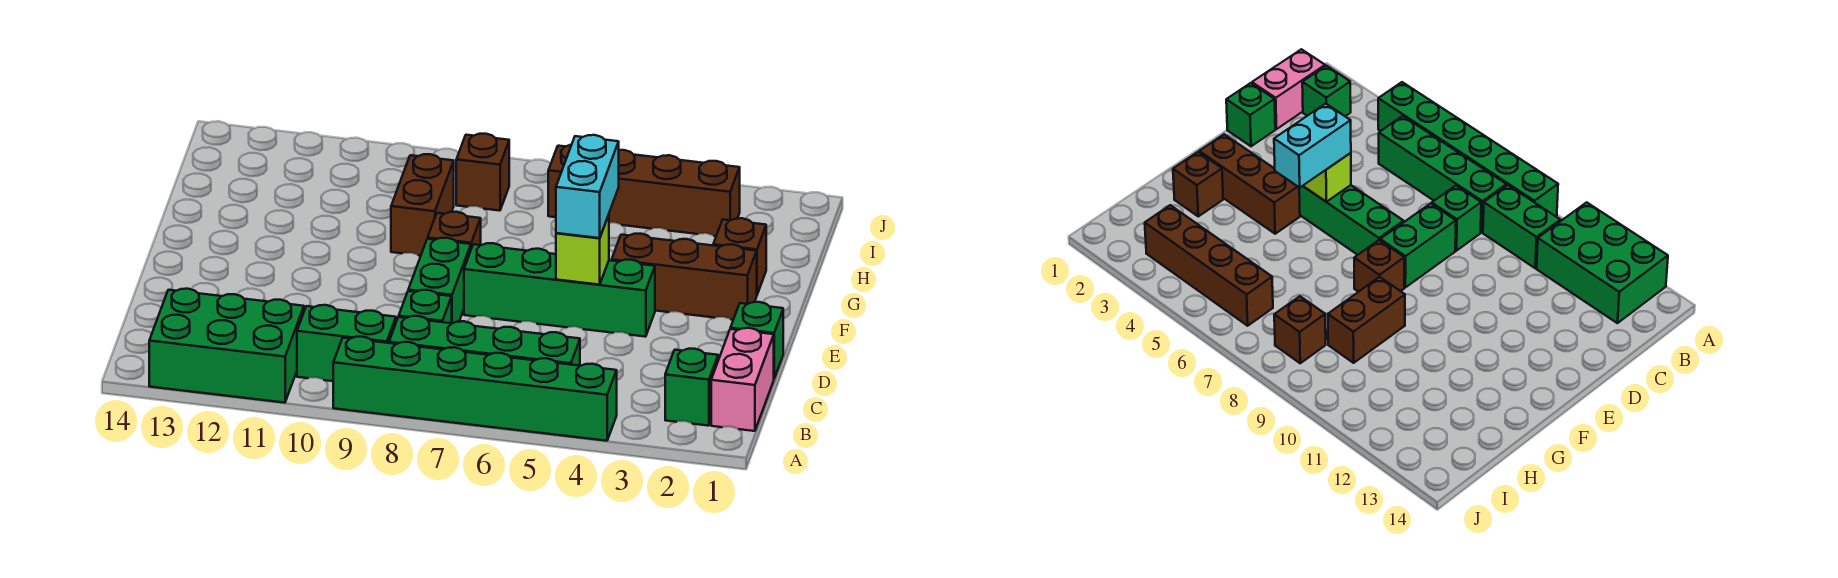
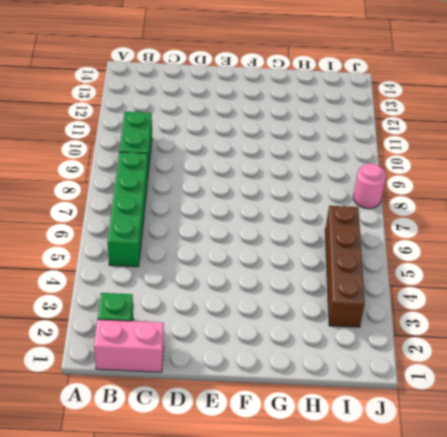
pink 1x1 round brick [353,163,386,209] -> none
none -> green 1x6 brick [333,337,617,441]
none -> green 2x3 brick [149,289,304,403]
none -> green 1x1 brick [399,290,452,323]

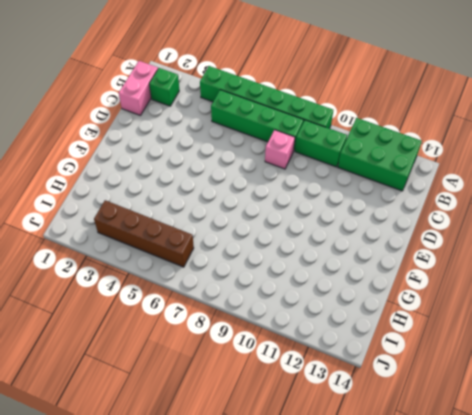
pink 1x1 brick [265,130,295,169] -> green 1x1 brick [399,290,452,323]
none -> green 1x1 brick [730,302,783,378]
none -> green 1x2 brick [408,238,471,323]
none -> green 1x4 brick [464,243,655,337]

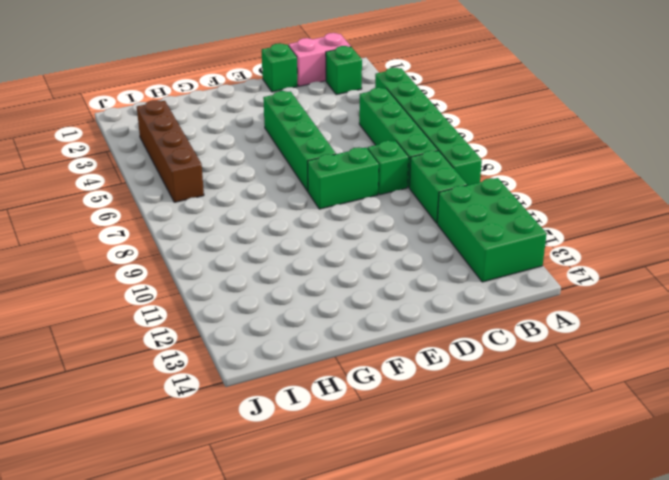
none -> brown 1x3 brick [612,234,757,320]
none -> brown 1x1 brick [428,212,481,248]
none -> brown 1x1 brick [713,218,766,294]

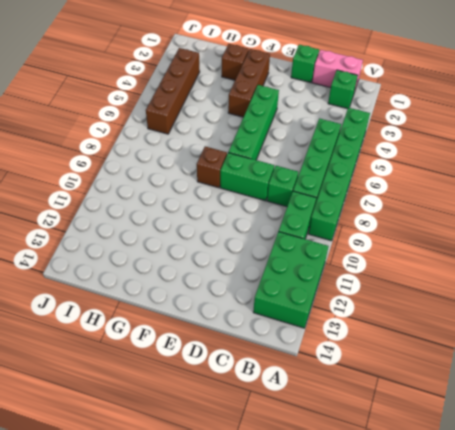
none -> brown 1x2 brick [391,154,454,256]
none -> brown 1x1 brick [456,134,509,211]
none -> lime 1x1 brick [556,215,609,285]

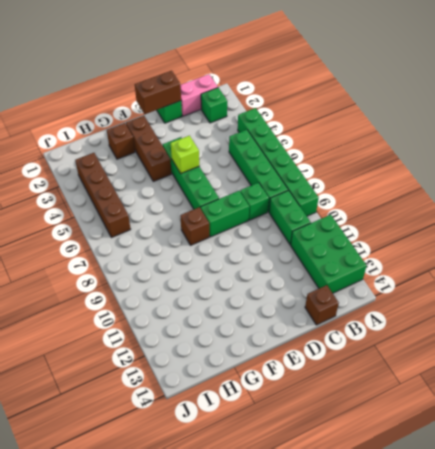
brown 1x1 brick [305,285,339,325] -> brown 1x1 brick moved to [456,134,509,211]
brown 1x2 brick [135,71,181,114] -> brown 1x2 brick moved to [391,154,454,256]
none -> cyan 1x2 brick [556,135,619,238]

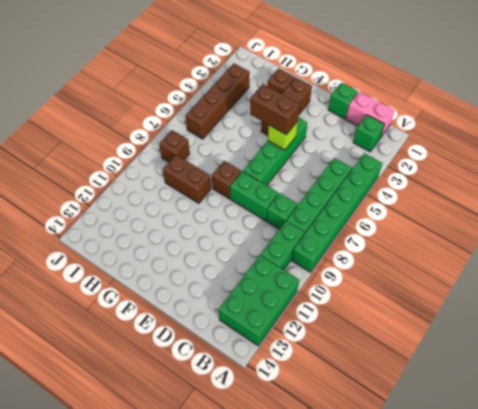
brown 1x2 brick [250,84,300,135] -> cyan 1x2 brick [556,135,619,238]

